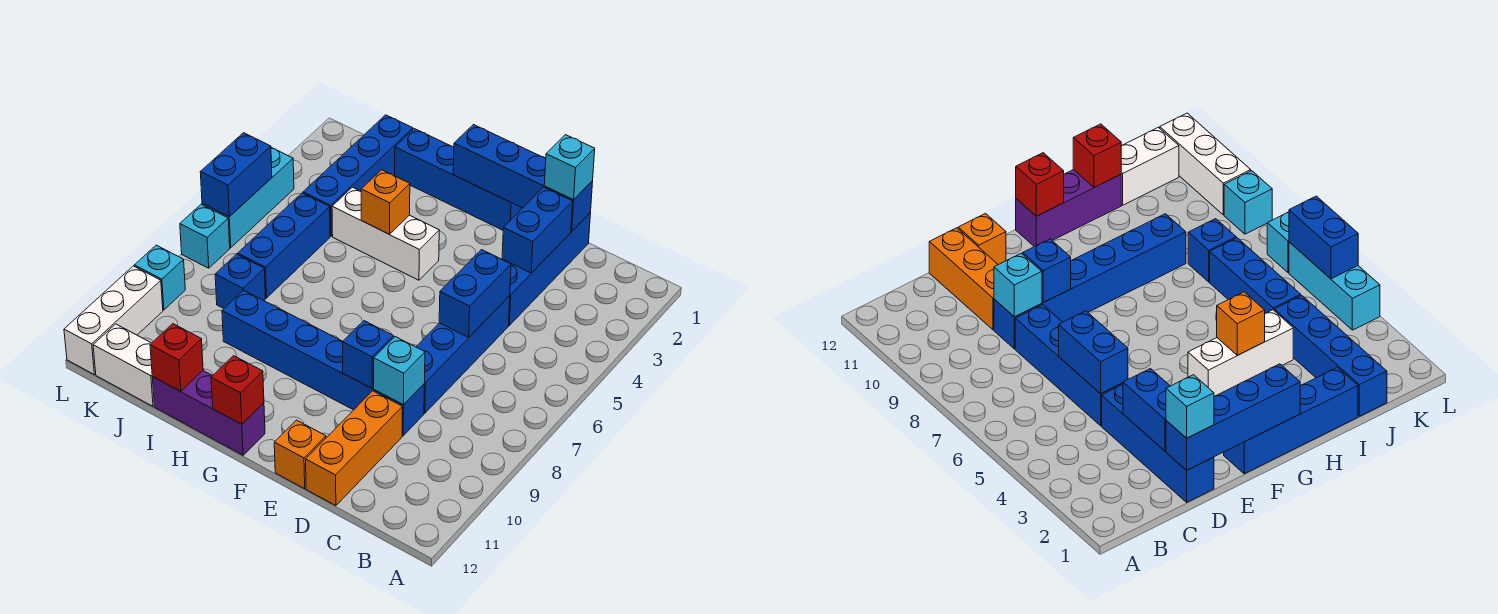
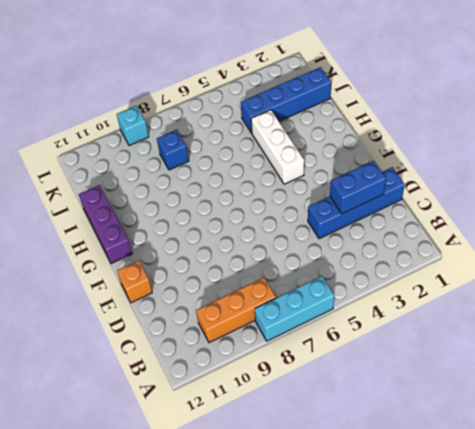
cyan 1x3 brick [255,276,334,341] -> cyan 1x3 brick moved to [202,148,294,248]
orange 1x3 brick [196,278,276,343] -> orange 1x3 brick moved to [306,391,402,506]
none -> blue 1x4 brick [416,296,510,413]
none -> blue 1x6 brick [222,290,424,436]
none -> blue 1x4 brick [395,129,522,230]

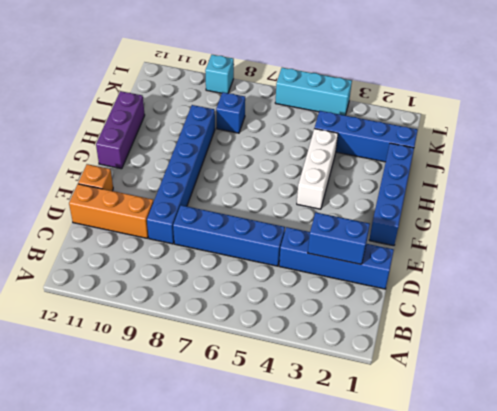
none -> blue 1x3 brick [238,193,330,298]
none -> white 1x2 brick [93,324,154,406]
none -> cyan 1x1 brick [180,204,230,268]

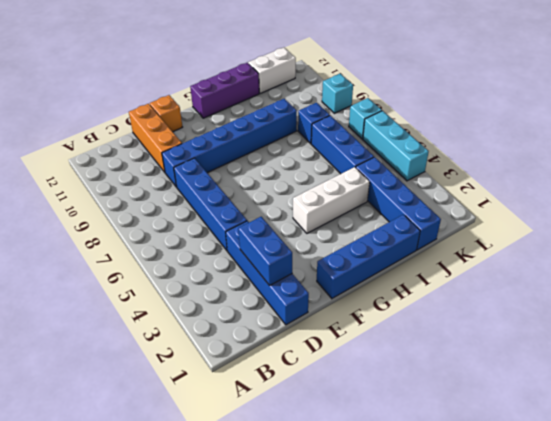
none -> white 1x3 brick [64,266,163,375]
none -> blue 1x4 brick [453,125,593,231]
none -> blue 1x2 brick [439,250,511,337]

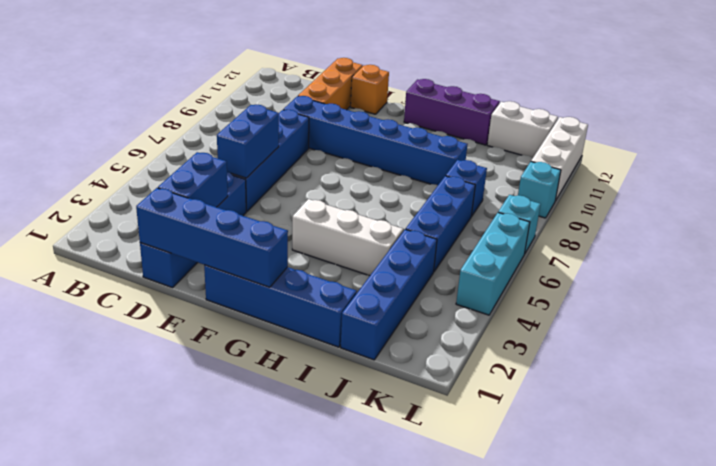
none -> cyan 1x1 brick [374,337,425,405]
none -> blue 1x1 brick [343,321,394,388]
none -> red 1x1 brick [211,356,264,424]

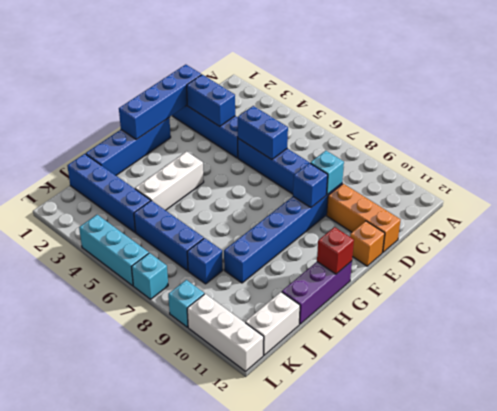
none -> orange 1x1 brick [361,170,410,234]
none -> red 1x1 brick [150,324,203,392]
none -> blue 1x2 brick [200,133,272,217]

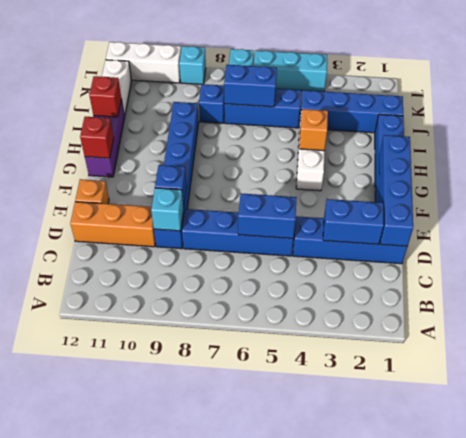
blue 1x2 brick [224,65,277,107] -> blue 1x2 brick moved to [200,133,272,217]
none -> cyan 1x1 brick [544,135,595,200]

